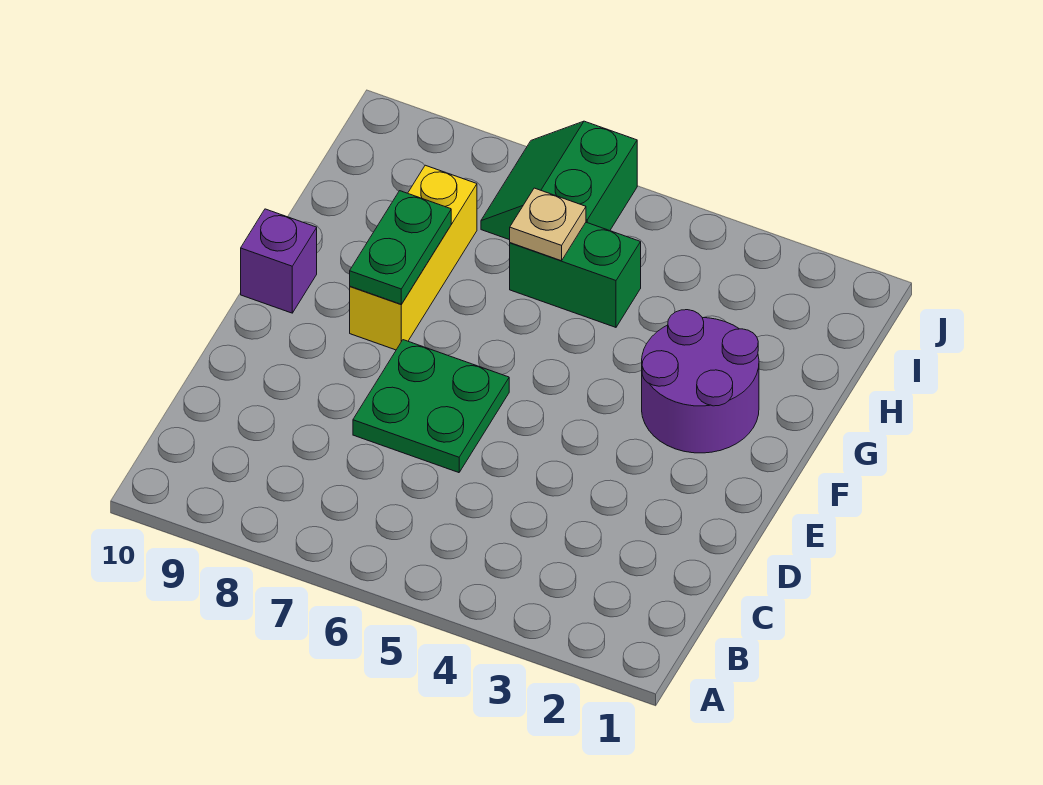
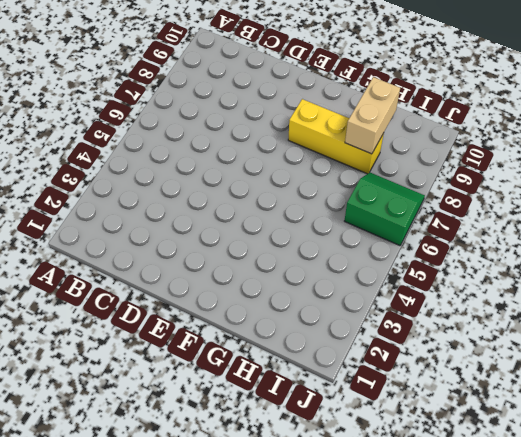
tan 1x2 brick [345,77,400,154] -> none
none -> green 2x2 plate [353,340,509,473]
none -> purple 2x2 round brick [642,310,759,453]

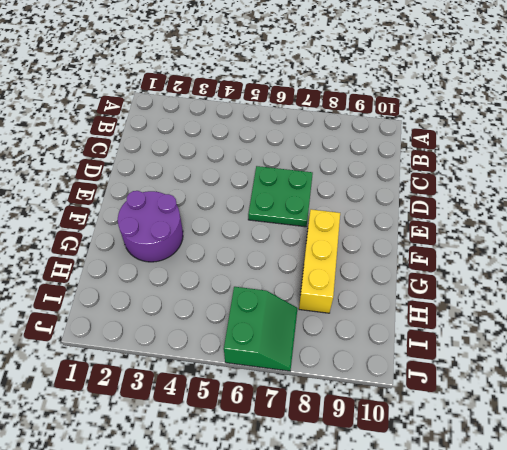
none -> purple 1x1 brick [241,209,317,313]
none -> green 1x2 brick [510,222,641,327]

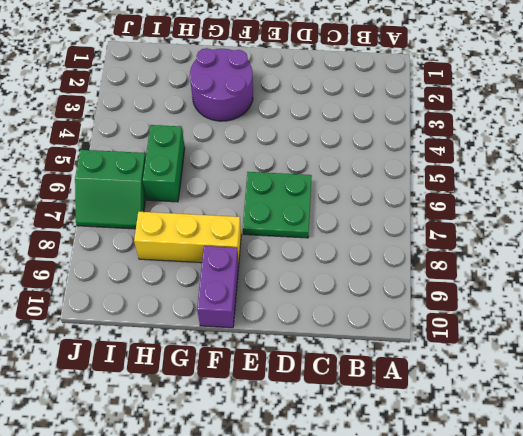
purple 1x2 brick [197,246,239,328] -> purple 1x1 brick [241,209,317,313]
none -> green 1x2 plate [350,191,451,304]
none -> tan 1x1 plate [510,188,586,261]

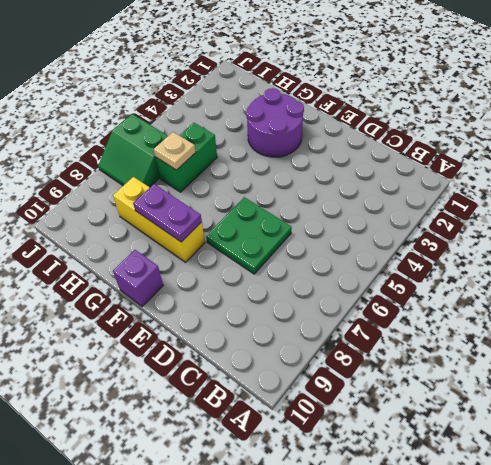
purple 1x2 plate [133,184,202,242] -> green 1x2 plate [350,191,451,304]

